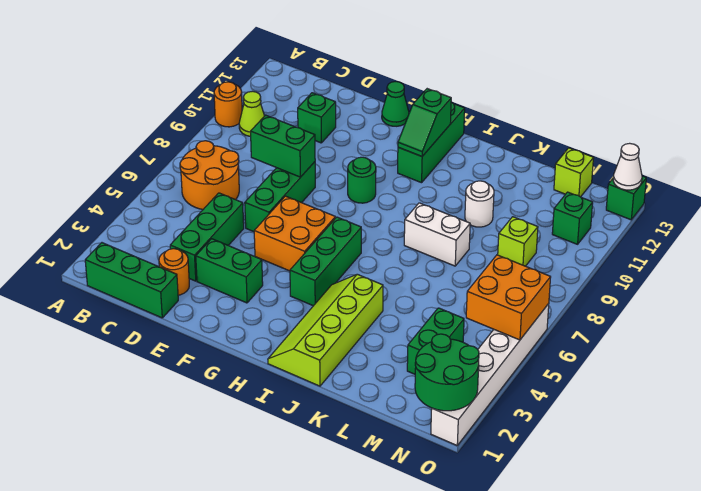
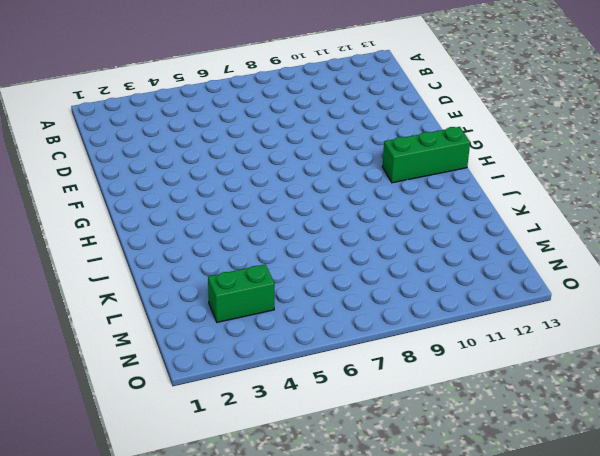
none -> orange 1x1 round brick [214,82,242,127]
none -> green 1x3 brick [85,243,178,318]
none -> orange 2x2 round brick [180,141,239,210]

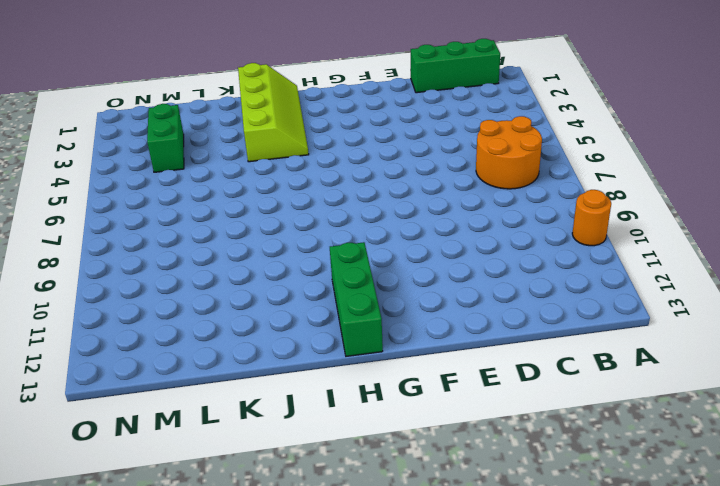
none -> lime 1x1 cone [239,91,264,136]
none -> orange 1x1 round brick [159,249,189,295]
none -> green 1x3 brick [170,193,244,281]

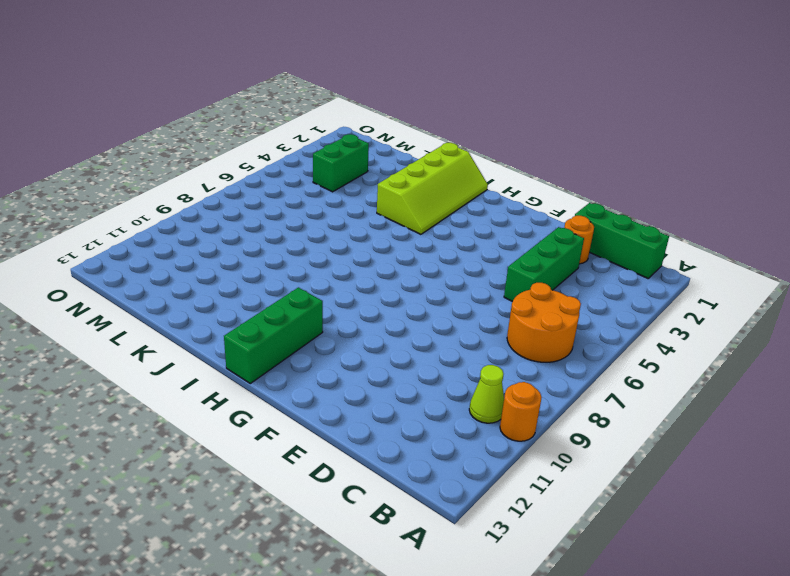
none -> green 1x1 brick [298,93,336,143]
none -> green 1x2 brick [196,239,263,303]
none -> green 1x3 brick [245,162,315,232]

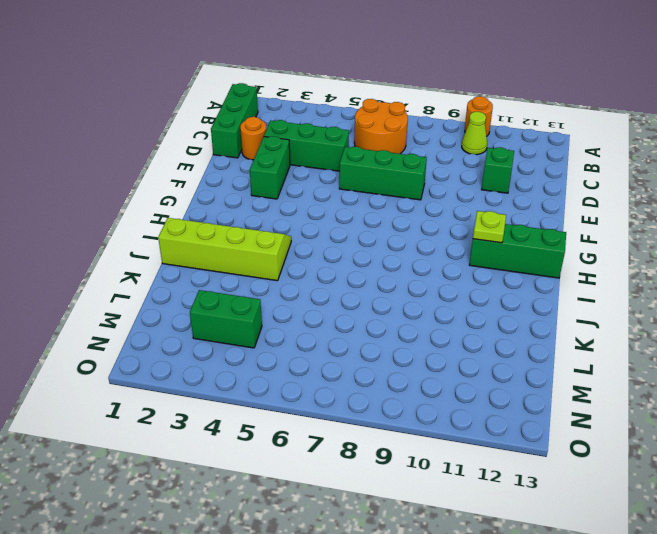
lime 1x1 plate [473,211,506,243] -> green 1x2 slope [398,89,451,156]
none -> orange 2x2 brick [254,196,335,271]
none -> green 1x1 cone [382,82,409,126]
none -> green 1x1 round brick [348,157,376,203]

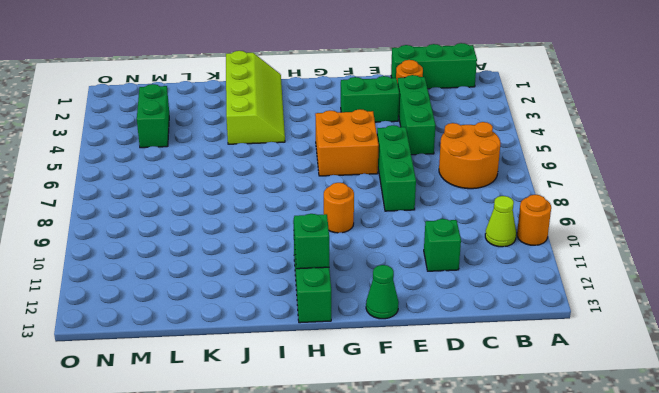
orange 1x1 round brick [324,183,354,233] -> green 1x1 round brick [348,157,376,203]
none -> green 1x3 brick [290,217,361,306]
none -> white 1x2 brick [404,203,470,266]
none -> white 1x1 round brick [465,181,494,227]

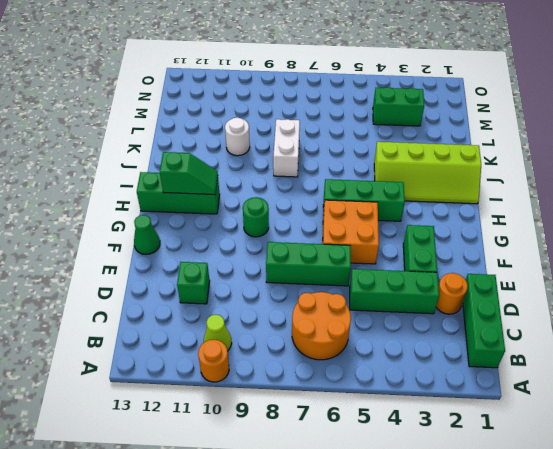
none -> lime 1x1 brick [498,217,538,266]
none -> lime 1x1 brick [554,148,593,197]
none -> green 1x1 brick [552,192,593,244]

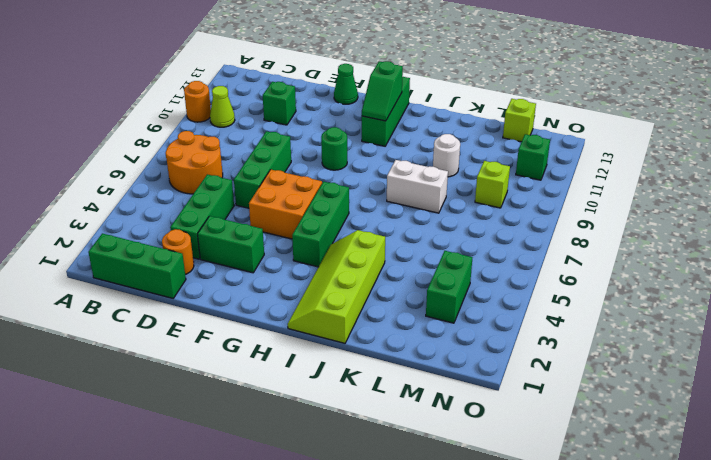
none -> white 1x6 brick [431,304,549,445]
none -> green 1x1 brick [606,176,646,220]
none -> green 1x2 brick [251,115,315,177]

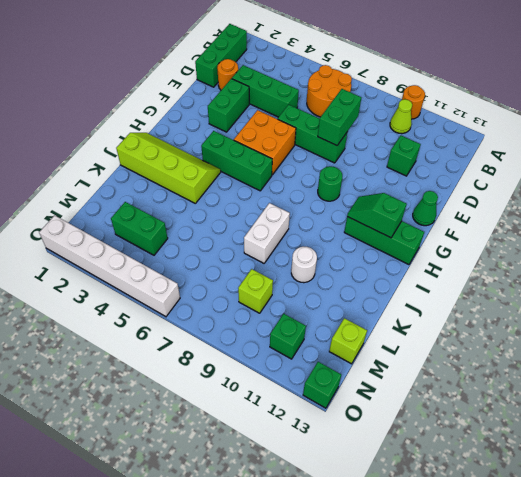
none -> green 2x2 round brick [415,334,479,411]
none -> orange 2x2 brick [466,255,551,340]
none -> white 1x1 cone [613,143,642,190]

